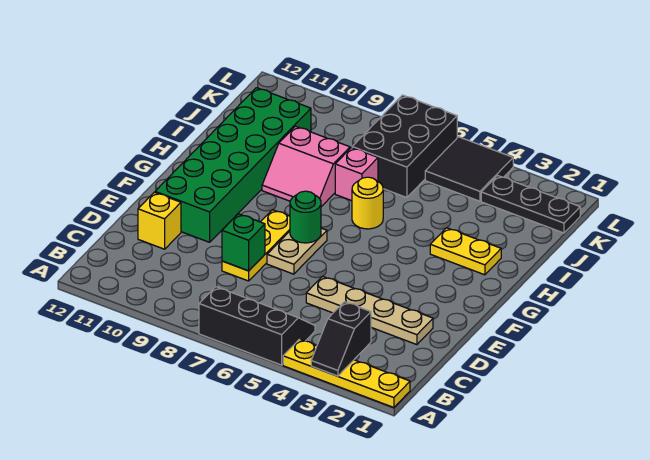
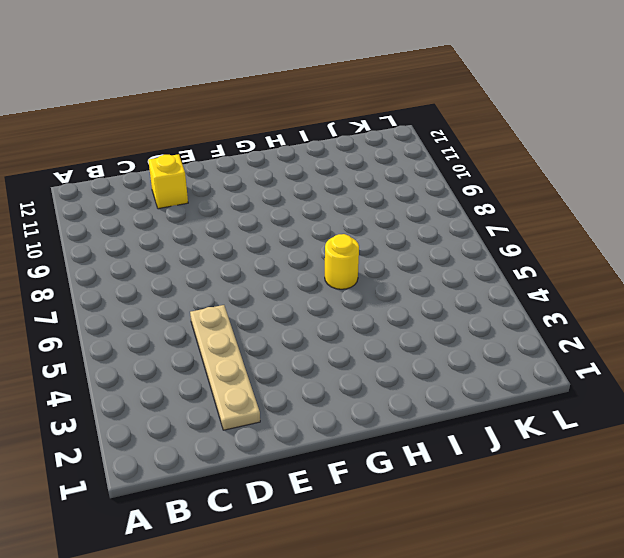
none -> yellow 1x4 plate [283,339,410,407]
none -> black 2x3 slope [199,287,315,365]
none -> yellow 1x3 plate [222,210,290,281]

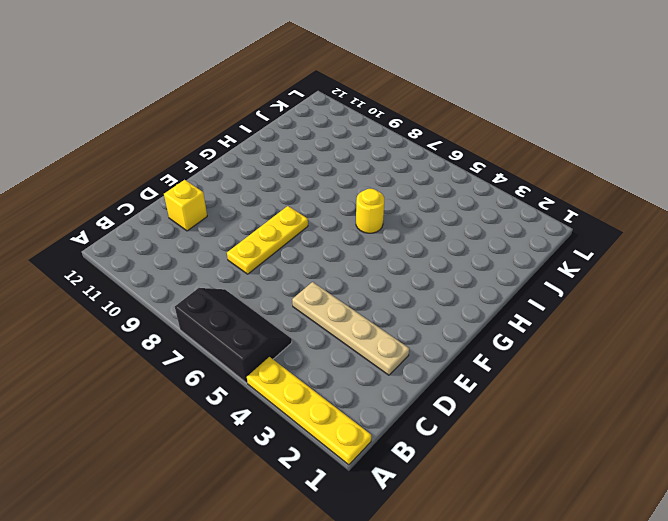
none -> tan 1x2 plate [267,228,327,274]
none -> green 2x6 brick [155,88,311,242]
none -> yellow 1x2 plate [430,228,501,275]

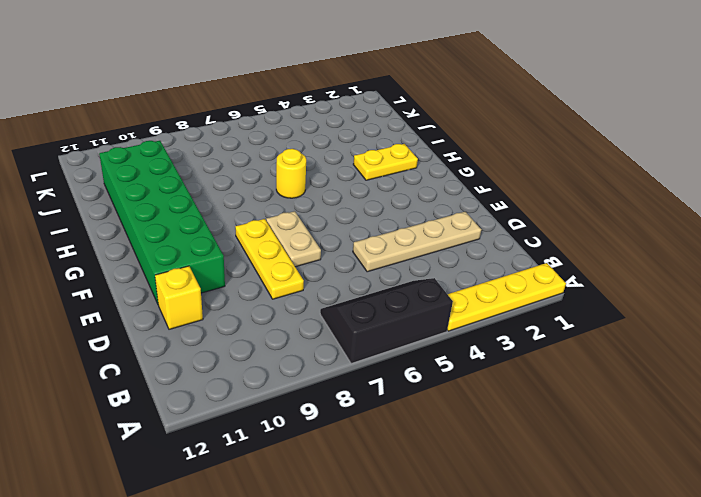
none -> pink 2x2 slope [262,126,350,207]
none -> pink 1x1 brick [335,148,378,201]
none -> black 2x3 brick [352,95,457,198]

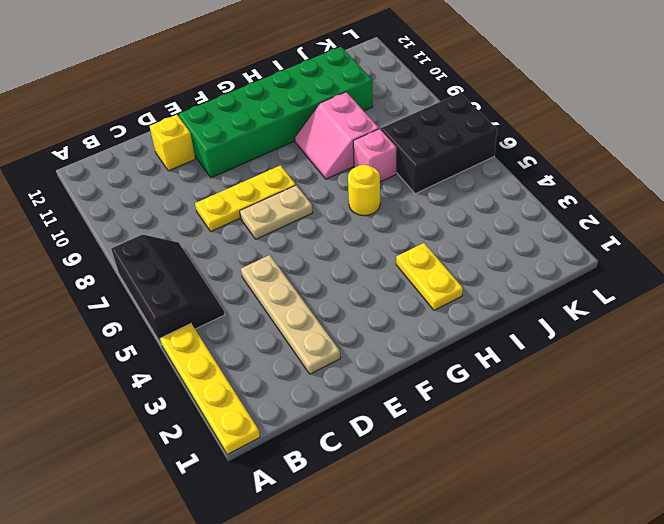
none -> black 1x3 plate [481,175,580,233]
none -> black 2x2 tile [425,137,513,201]
none -> black 1x2 slope [311,302,371,376]

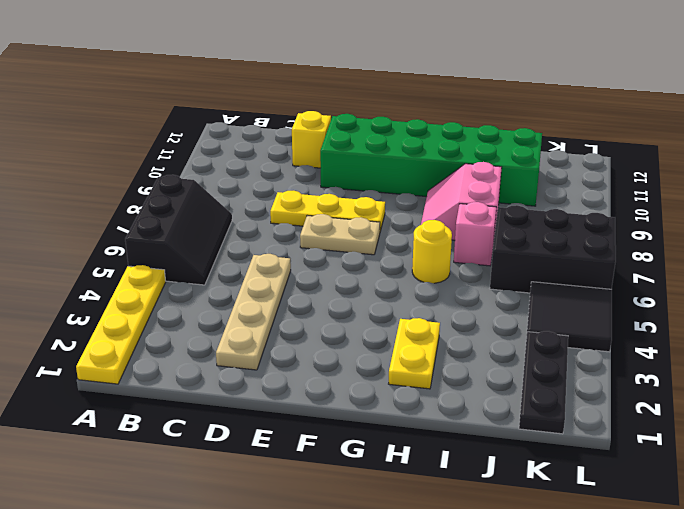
none -> black 1x2 slope [311,302,371,376]
none -> green 1x1 brick [222,214,265,271]
none -> green 1x1 round brick [290,191,321,243]

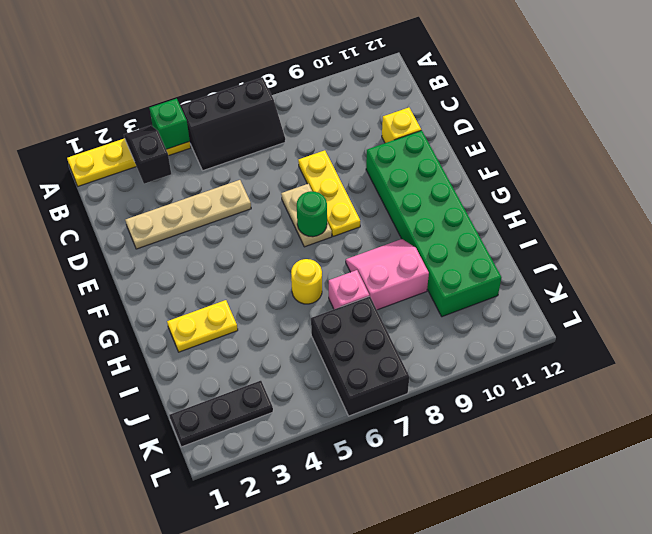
green 1x1 brick [150,99,190,149] -> green 1x1 brick moved to [222,214,265,271]
none -> black 2x2 tile [425,137,513,201]

